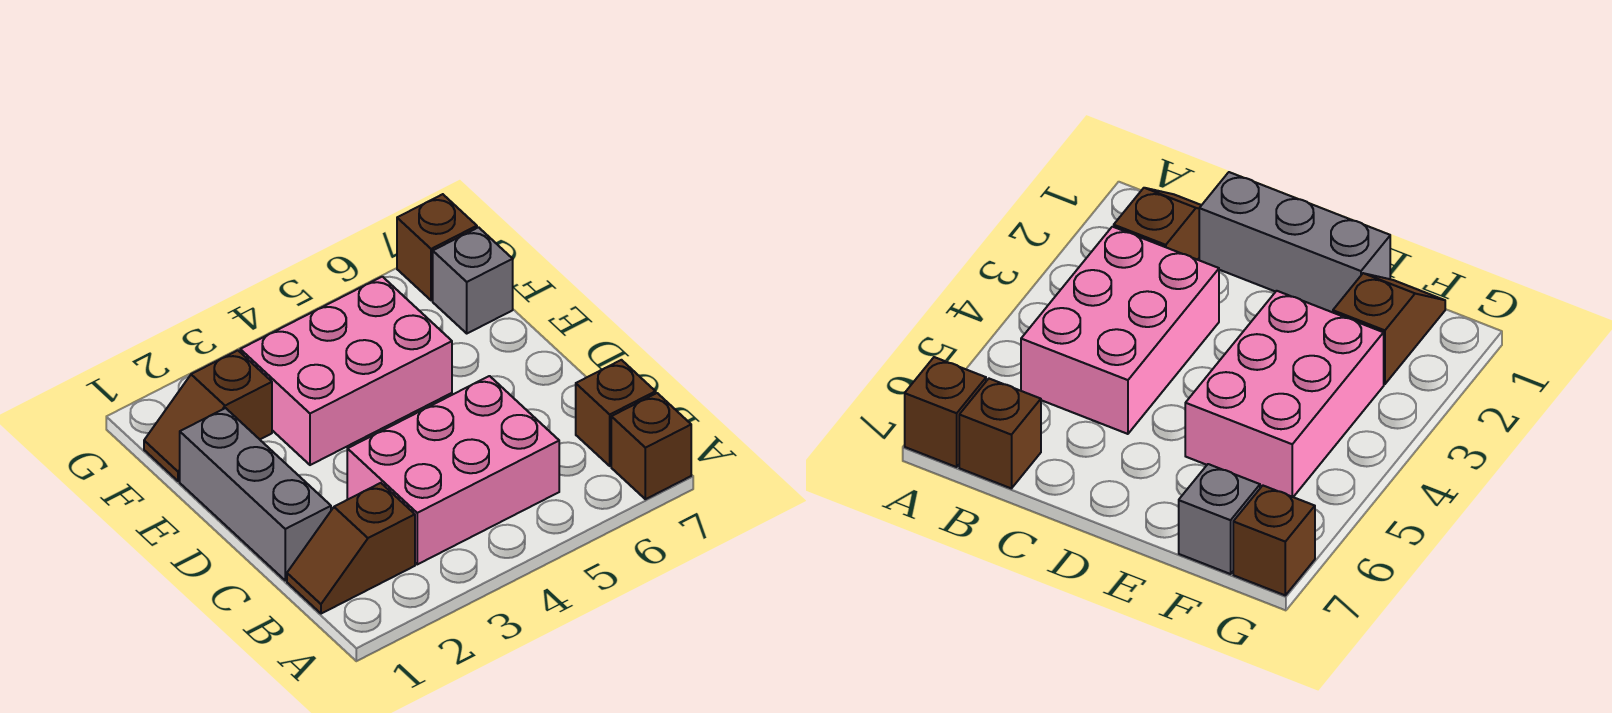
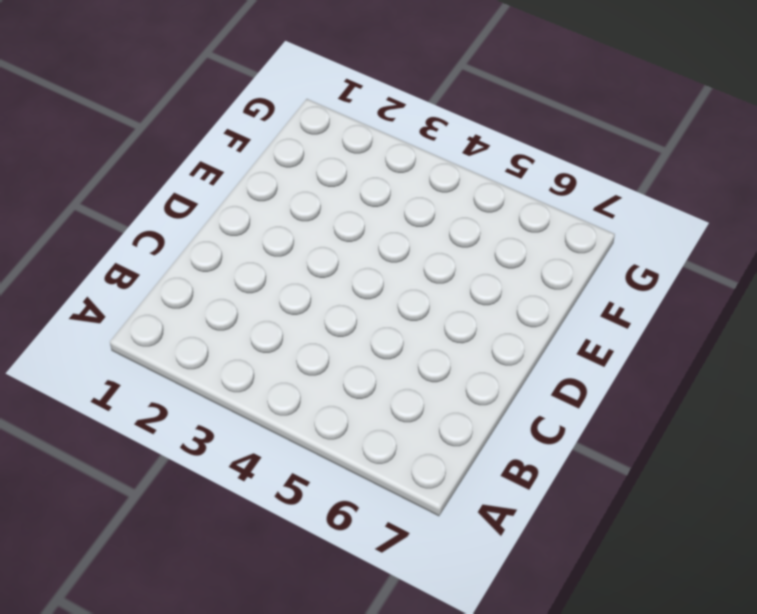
none -> brown 1x1 brick [611,393,691,499]
none -> brown 1x2 slope [287,483,415,614]

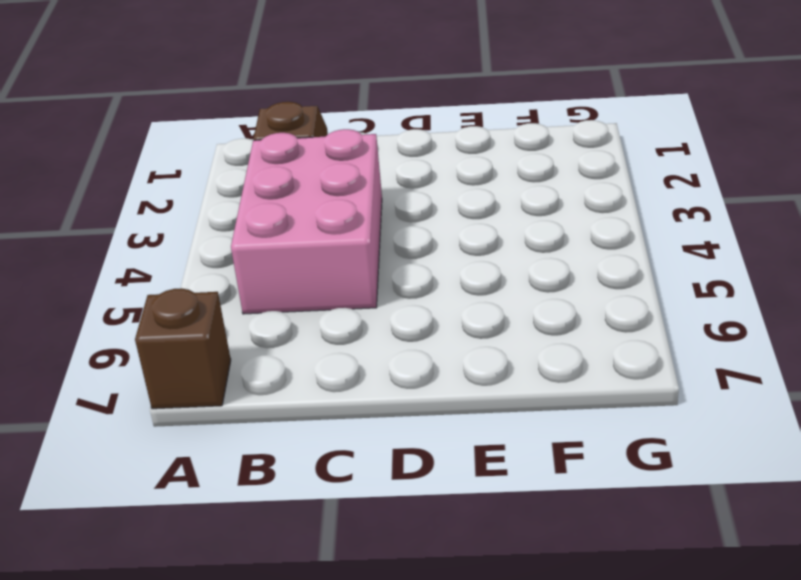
none -> brown 1x1 brick [576,360,656,466]
none -> grey 1x3 brick [180,408,331,580]

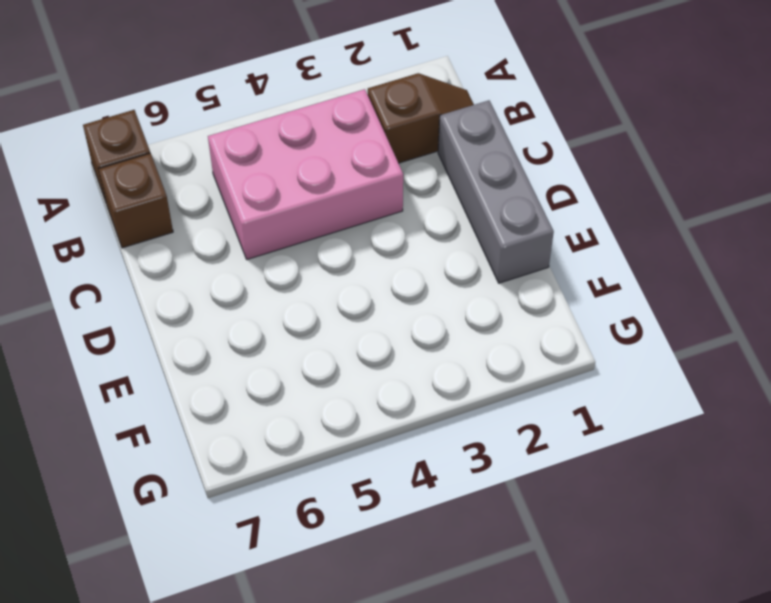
none -> pink 2x3 brick [240,277,452,465]
none -> brown 1x2 slope [144,350,272,481]

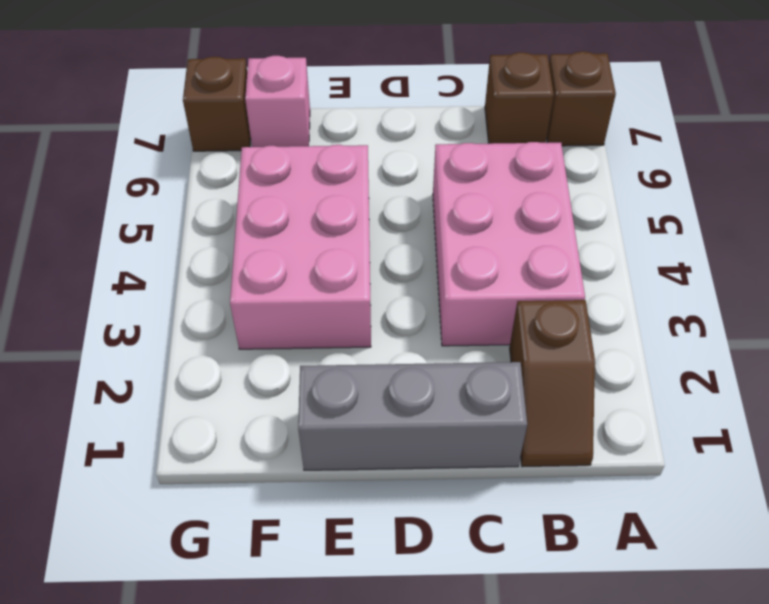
pink 1x1 brick [245,56,310,147] -> grey 1x1 brick [433,227,513,333]
none -> brown 1x2 slope [144,350,272,481]

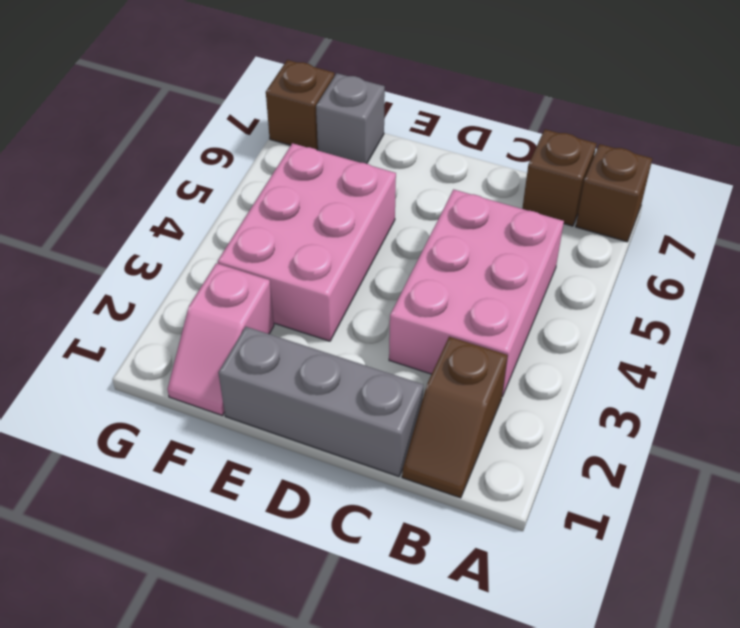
pink 1x2 slope [168,263,274,415] -> brown 1x2 slope [144,350,272,481]

